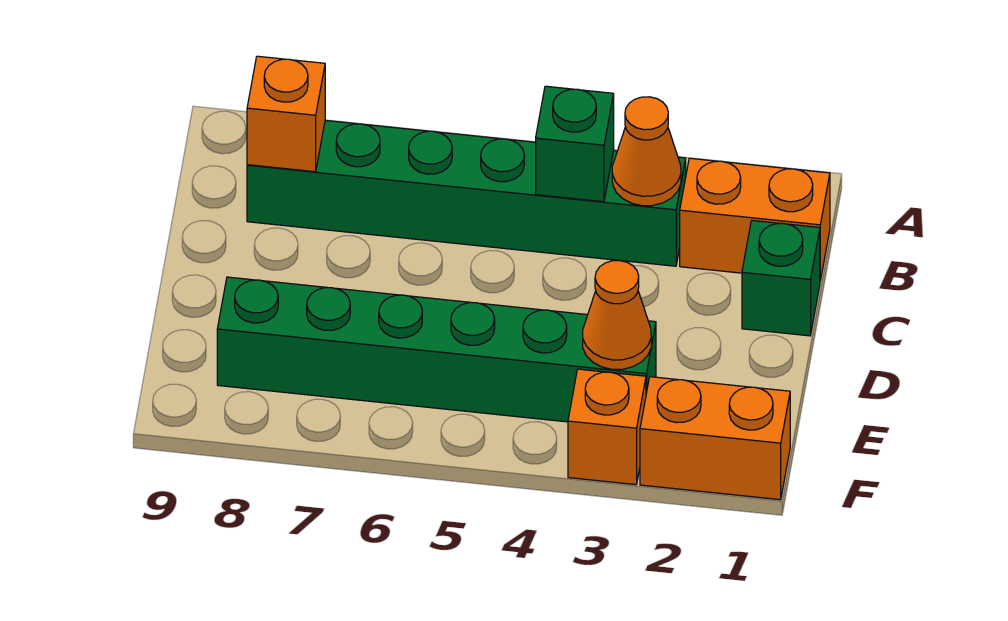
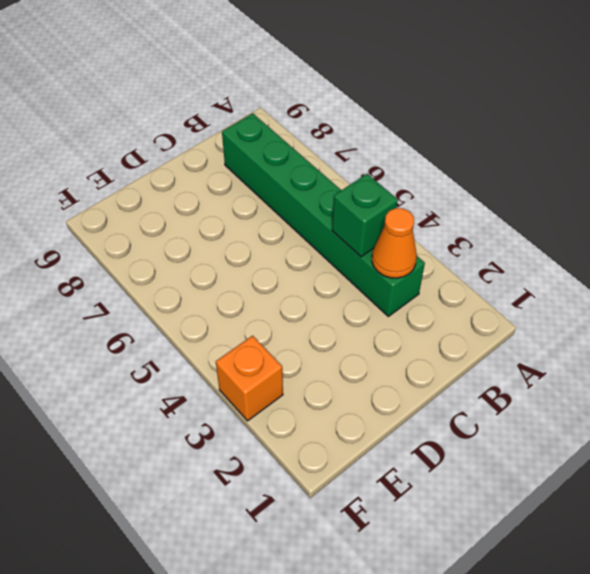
none -> orange 1x2 brick [680,158,830,281]
none -> green 1x1 brick [742,220,820,336]

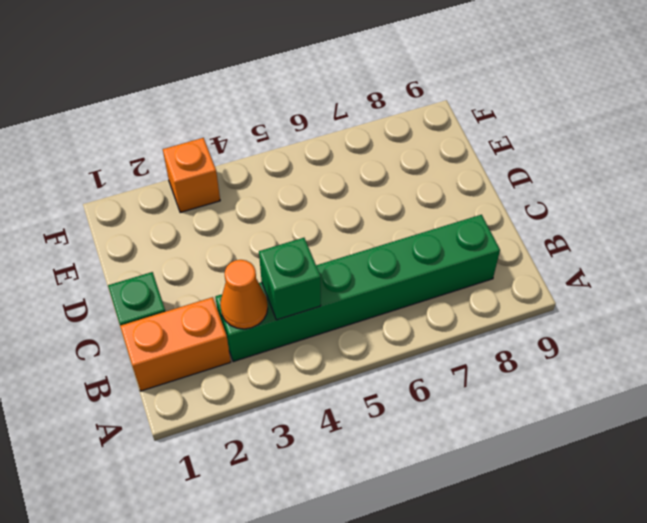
none -> green 1x6 brick [217,277,656,422]
none -> orange 1x2 brick [640,377,790,500]

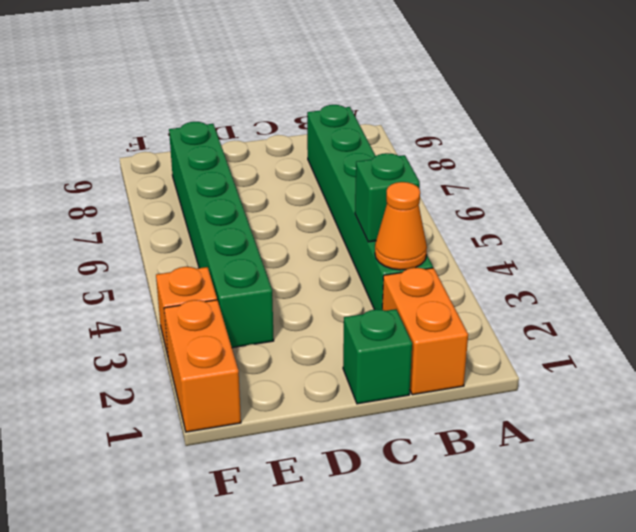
none -> orange 1x1 brick [247,56,325,172]
none -> orange 1x1 cone [583,261,651,369]

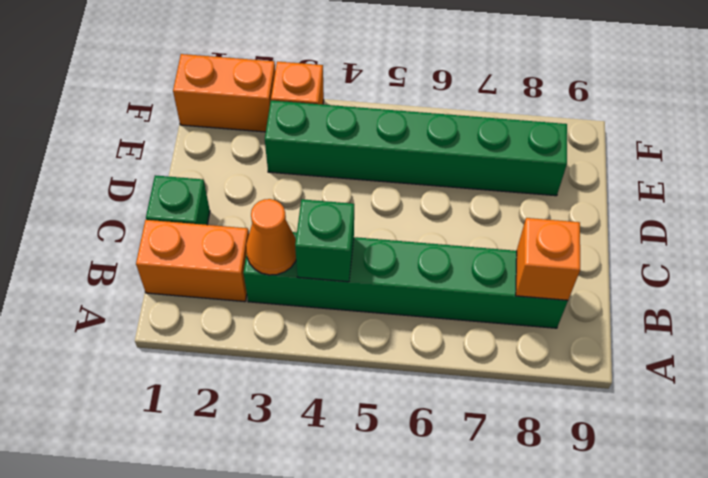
none -> orange 1x1 cone [583,261,651,369]

